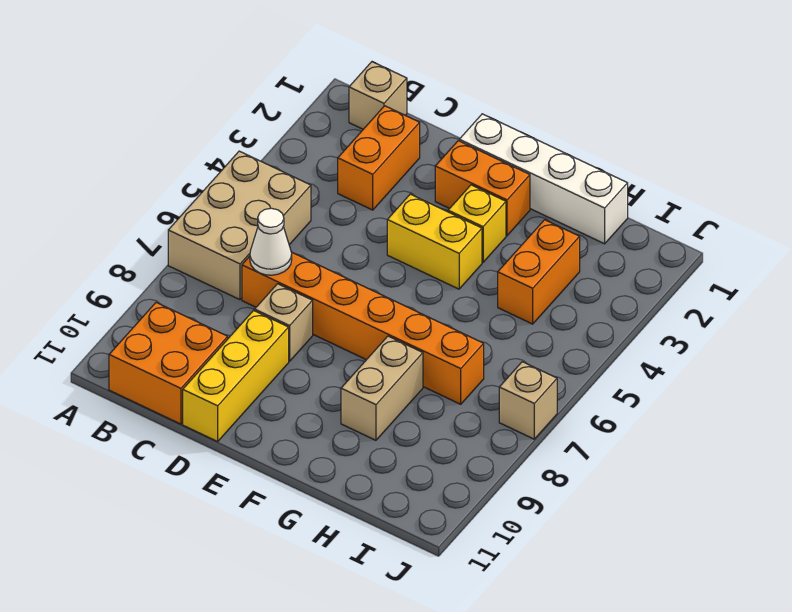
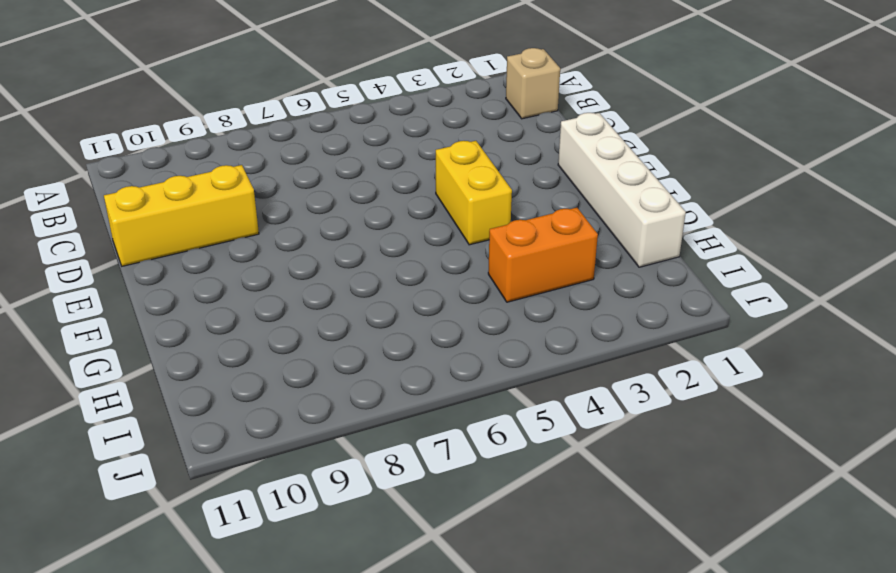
none -> tan 2x3 brick [168,151,311,300]
none -> orange 2x2 brick [109,303,228,424]
none -> orange 1x2 brick [338,106,420,210]

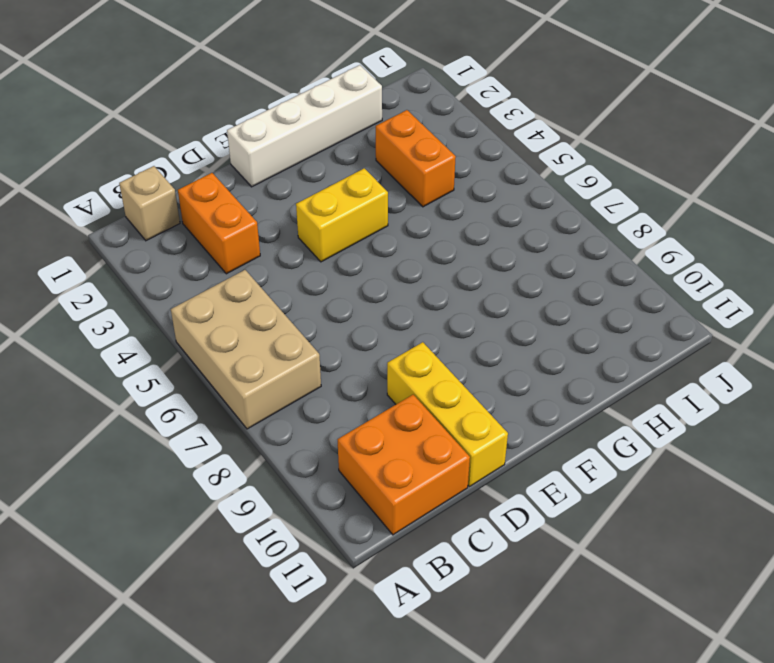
none -> orange 1x6 brick [242,252,484,404]
none -> tan 1x1 brick [255,284,313,361]
none -> orange 1x2 brick [435,141,530,236]

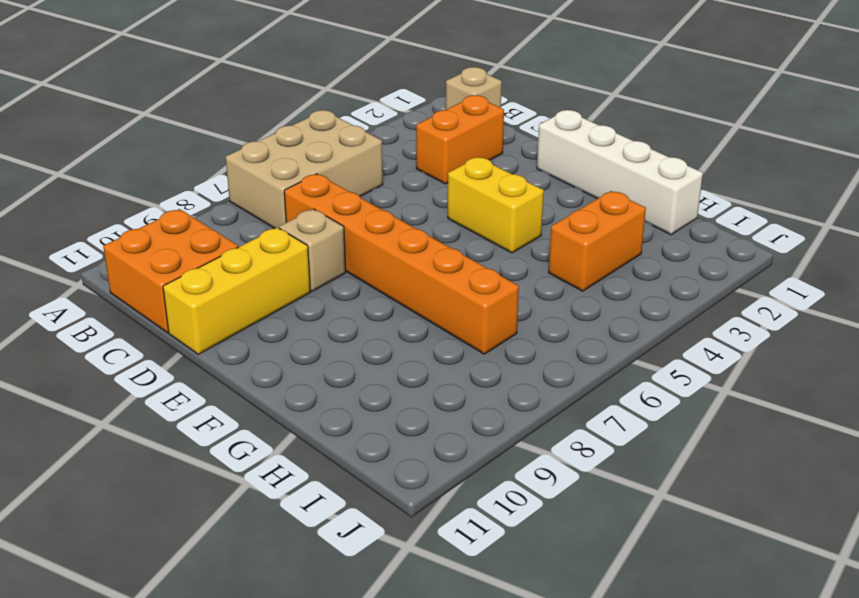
none -> orange 1x2 brick [435,141,530,236]
none -> yellow 1x1 brick [448,185,506,262]
none -> tan 1x2 brick [341,336,423,440]

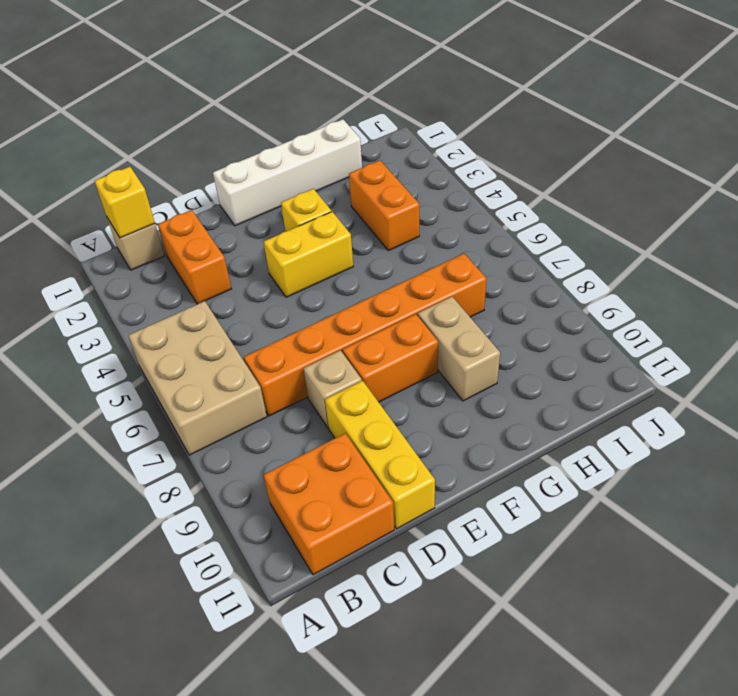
yellow 1x1 brick [95,167,155,238] -> none
orange 1x2 brick [343,314,438,402] -> orange 1x2 brick moved to [435,141,530,236]
none -> tan 1x1 brick [499,362,557,439]
none -> white 1x1 cone [250,208,292,275]

